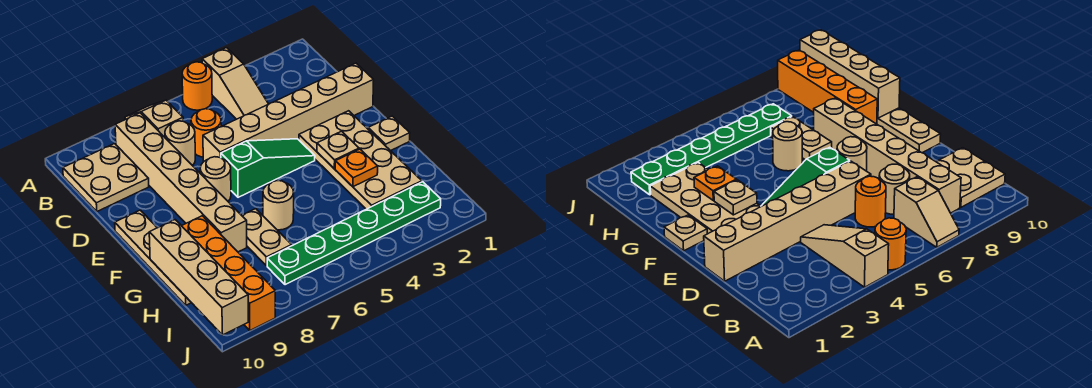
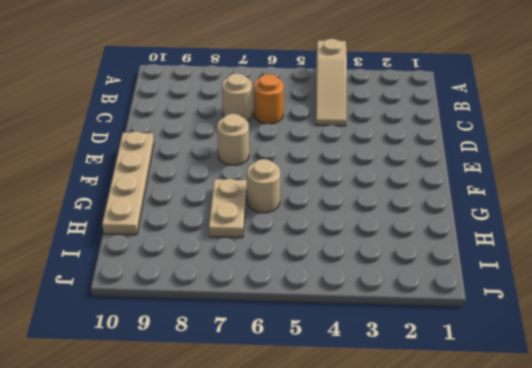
none -> orange 1x1 round brick [182,62,212,110]
none -> tan 1x2 slope [125,100,183,137]
none -> tan 1x6 brick [115,113,247,252]

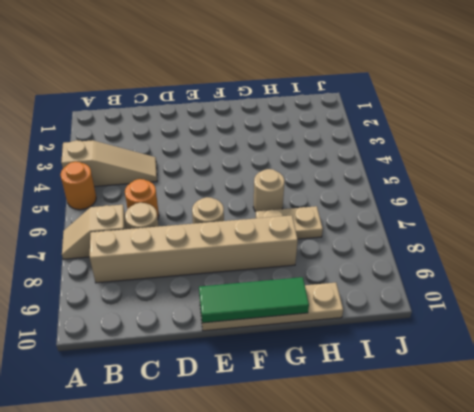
green 1x3 tile [199,277,309,323] -> tan 1x4 brick [149,220,248,335]
none -> tan 2x2 plate [63,144,149,211]
none -> tan 1x6 brick [203,63,374,162]
none -> tan 2x4 plate [299,111,422,209]

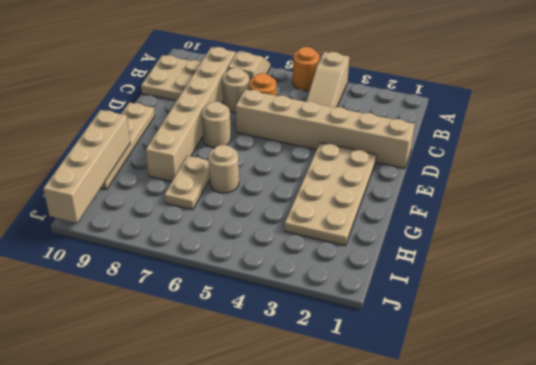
none -> green 1x3 slope [221,139,315,197]
none -> tan 1x1 plate [368,116,410,151]
none -> orange 1x4 brick [182,216,275,330]

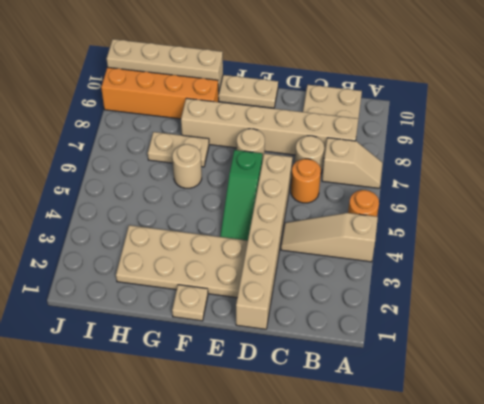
none -> green 1x6 plate [267,182,441,285]
none -> tan 1x1 plate [317,131,359,169]
none -> orange 1x1 plate [335,149,378,187]

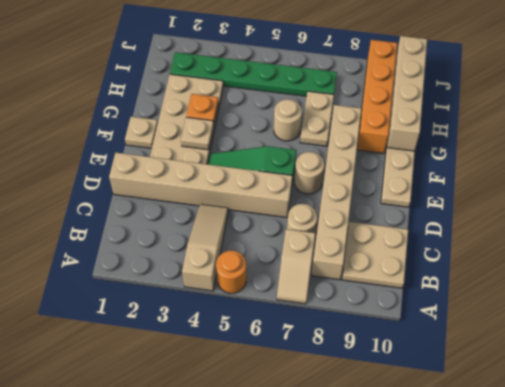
none -> orange 1x1 round brick [191,109,221,157]

